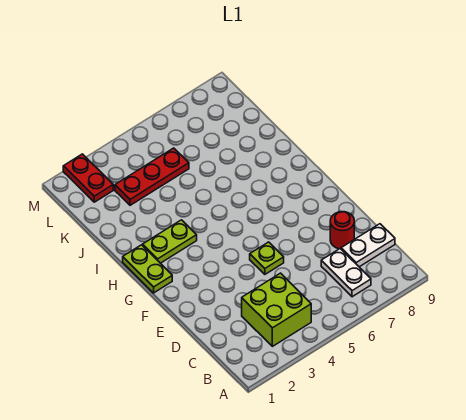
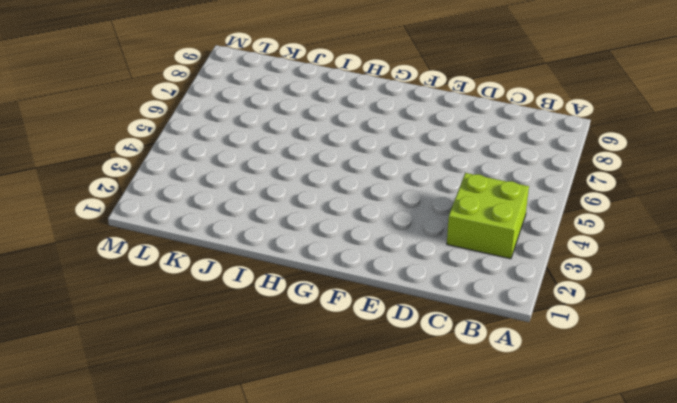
none -> white 1x2 plate [321,249,371,297]
none -> white 1x2 plate [341,224,395,267]

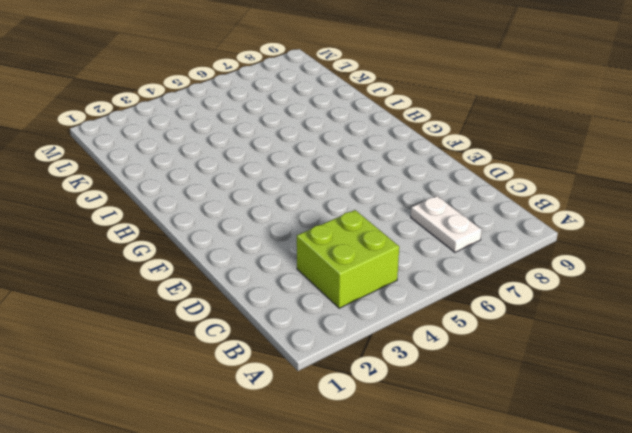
none -> white 1x2 plate [341,224,395,267]
none -> red 1x1 round brick [330,212,354,249]

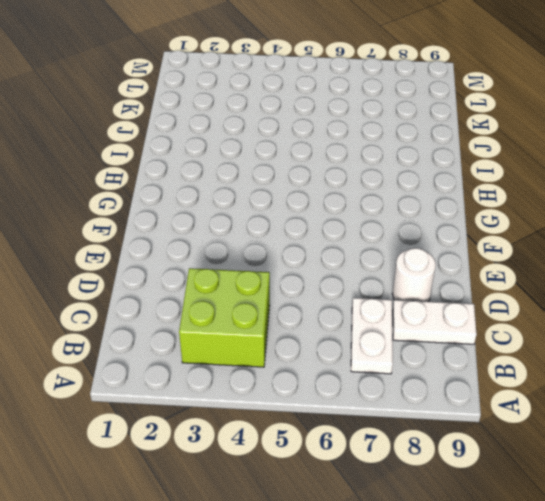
white 1x1 round brick [392,248,436,302] -> red 1x1 round brick [330,212,354,249]
none -> lime 1x1 plate [250,242,284,274]
none -> lime 1x2 plate [123,245,172,293]

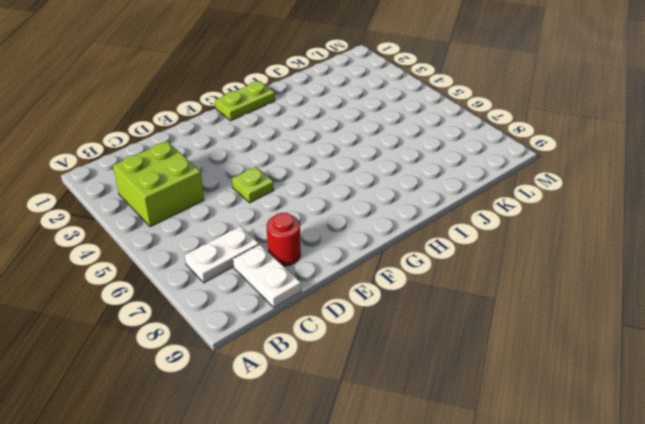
none -> lime 1x2 plate [143,220,197,263]
none -> red 1x3 plate [115,148,189,205]

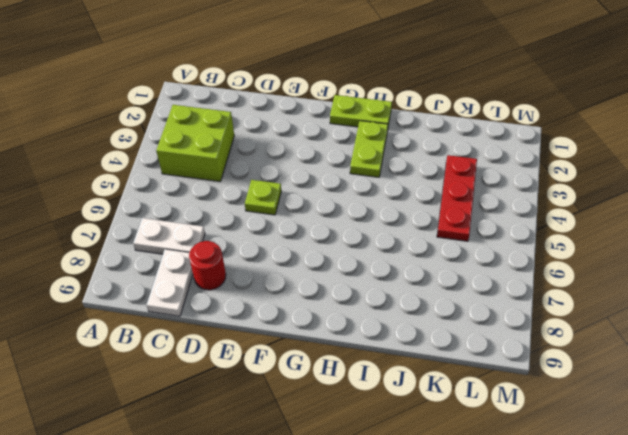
none -> red 1x2 plate [63,154,113,202]

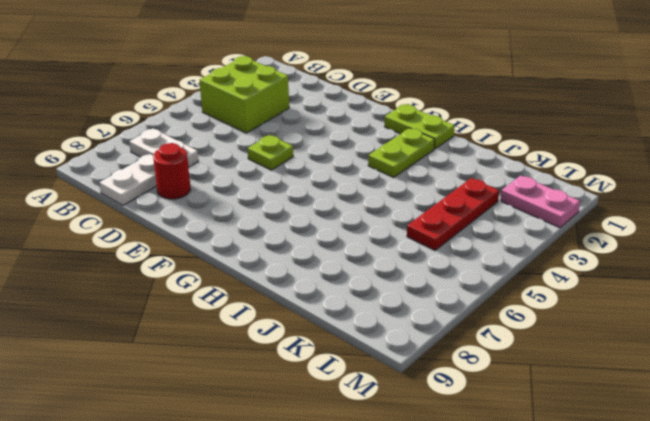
pink 1x2 plate [501,176,580,228] -> red 1x2 plate [63,154,113,202]

